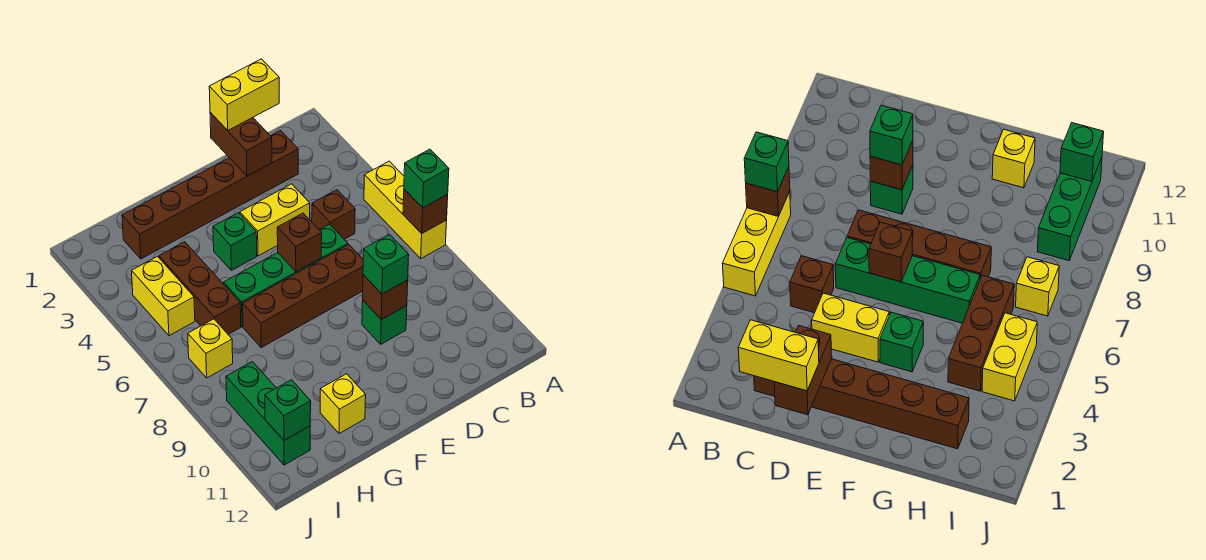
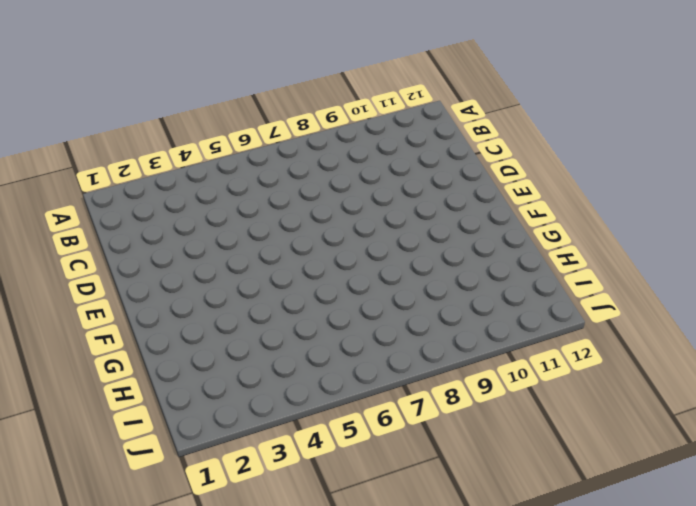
none -> yellow 1x3 brick [364,161,447,258]
none -> brown 1x6 brick [122,131,298,259]
none -> brown 1x1 brick [312,190,355,239]

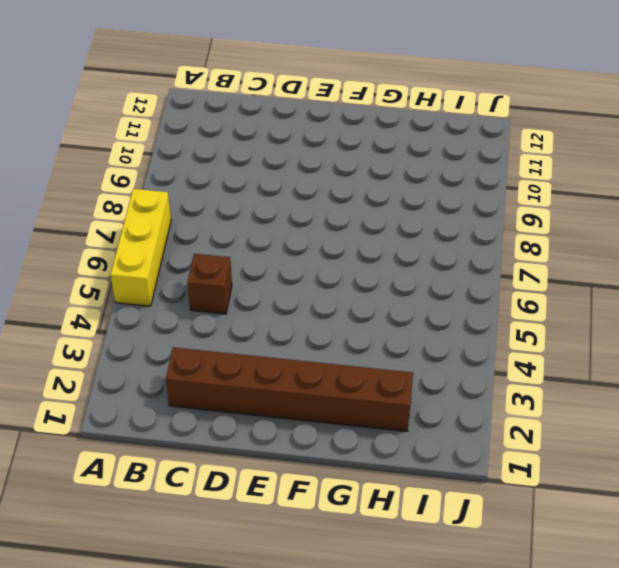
none -> yellow 1x2 brick [240,184,310,256]
none -> green 1x4 brick [224,224,348,327]
none -> brown 1x4 brick [243,245,363,347]

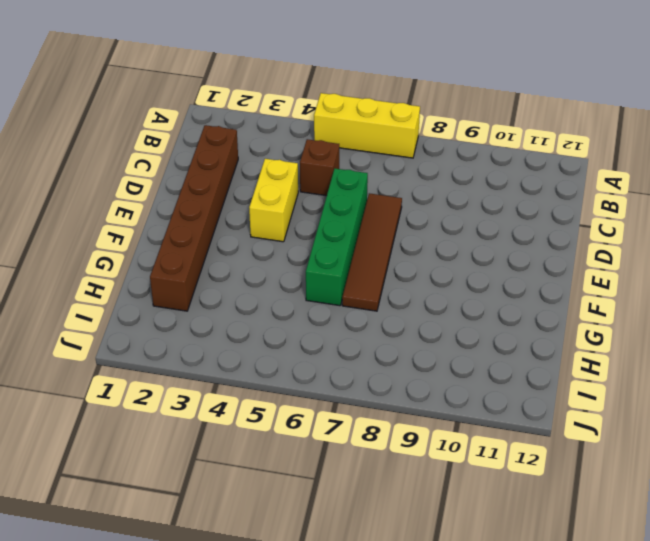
brown 1x4 tile [342,193,402,311] -> brown 1x4 brick [243,245,363,347]
none -> green 1x1 brick [362,301,407,344]
none -> green 1x1 brick [213,213,257,270]
none -> yellow 1x1 brick [320,374,366,434]

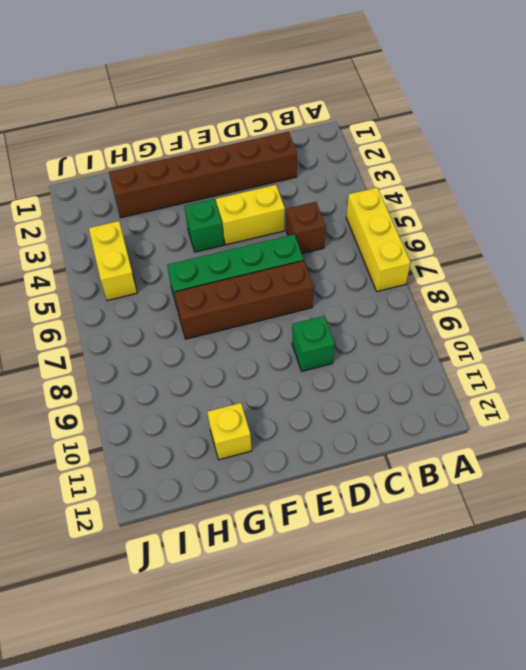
none -> brown 1x3 brick [159,242,241,334]
none -> yellow 1x1 brick [188,319,233,378]
none -> green 1x3 brick [226,362,310,465]

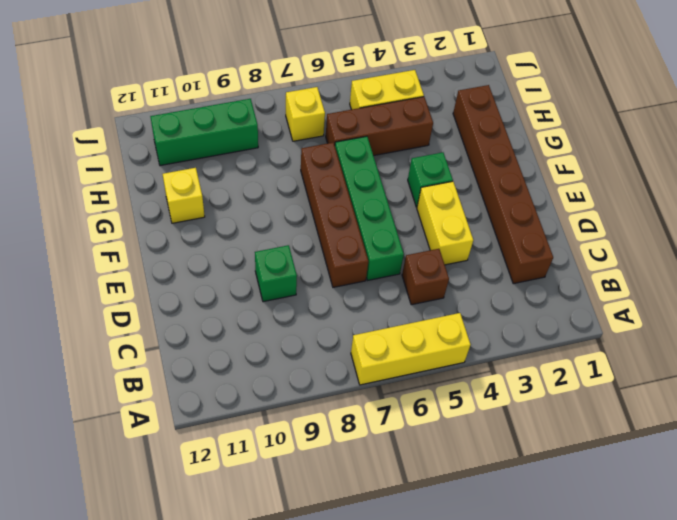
none -> brown 1x1 brick [403,189,448,233]
none -> brown 1x2 brick [210,113,272,176]
none -> brown 1x1 brick [363,275,408,320]

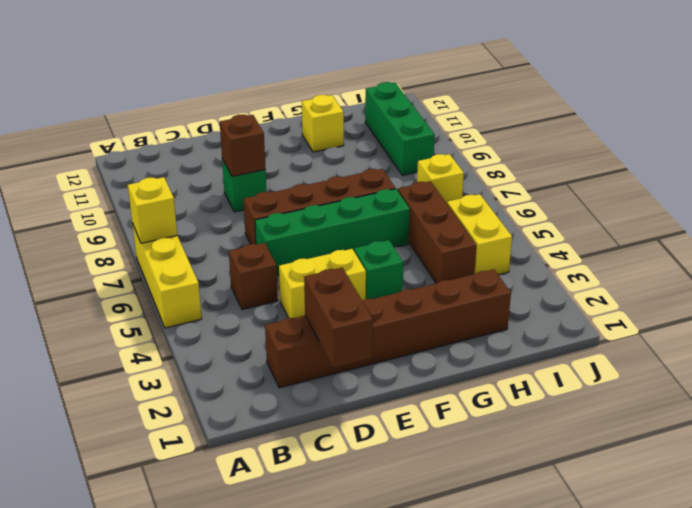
yellow 1x1 brick [128,177,177,243] -> brown 1x1 brick [403,189,448,233]
none -> brown 1x1 brick [277,213,322,272]
none -> green 1x1 brick [265,380,311,440]
none -> green 1x1 brick [404,149,449,208]

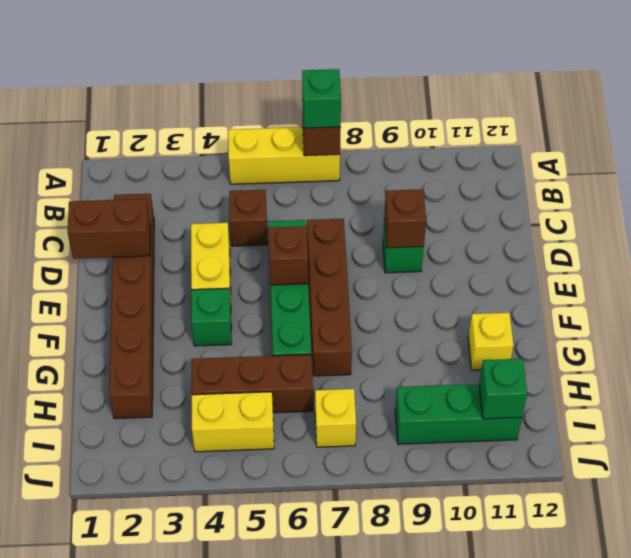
none -> yellow 1x2 brick [209,59,279,130]
none -> green 1x1 brick [363,234,409,294]

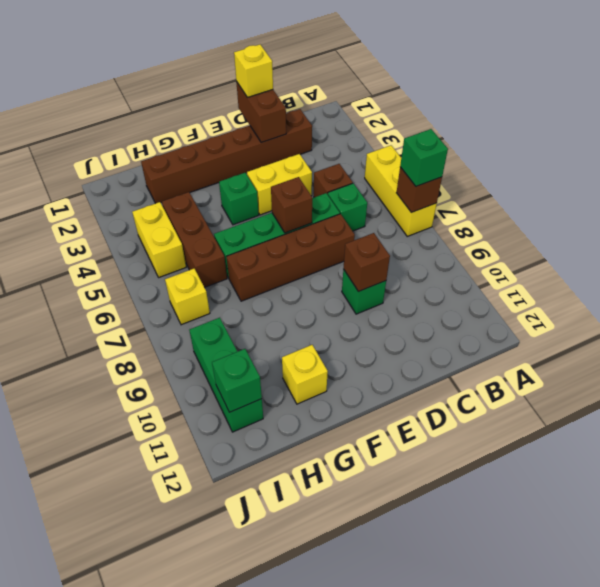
green 1x1 brick [328,183,367,231] -> green 1x1 brick moved to [363,234,409,294]
yellow 1x1 brick [234,44,273,97] -> yellow 1x2 brick [209,59,279,130]

